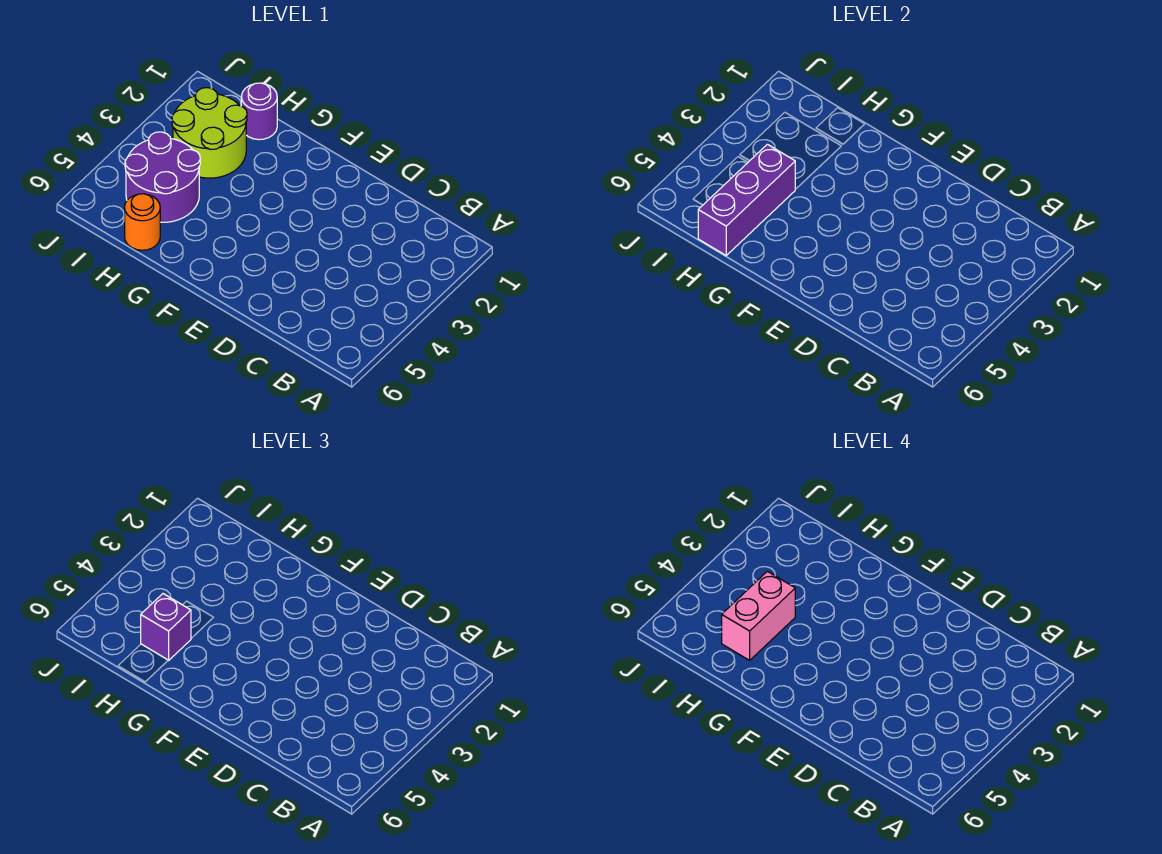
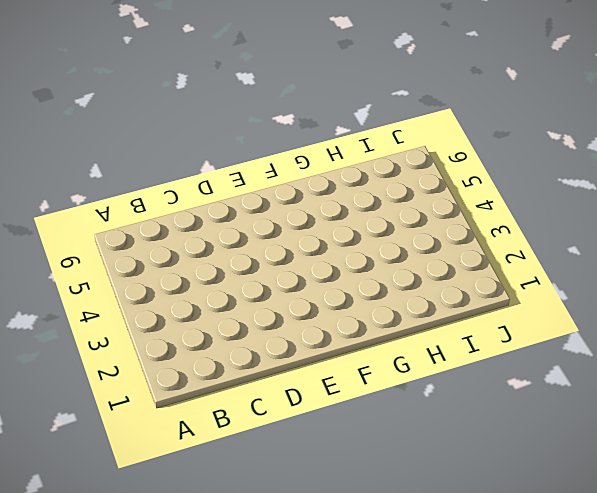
none -> purple 1x1 round brick [241,83,277,140]
none -> lime 2x2 round brick [172,88,247,178]

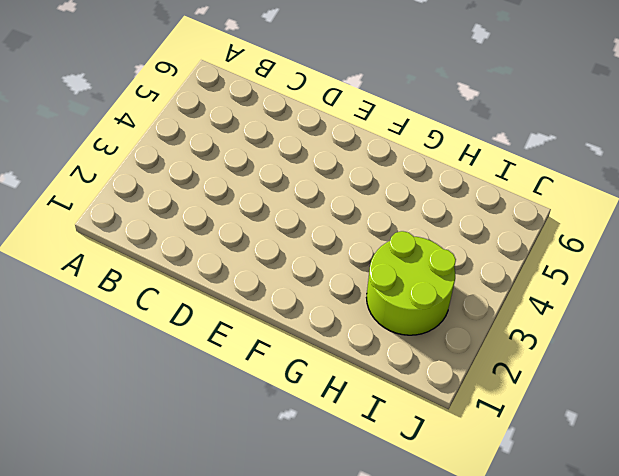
none -> purple 1x1 round brick [241,83,277,140]
none -> purple 2x2 round brick [125,132,200,222]

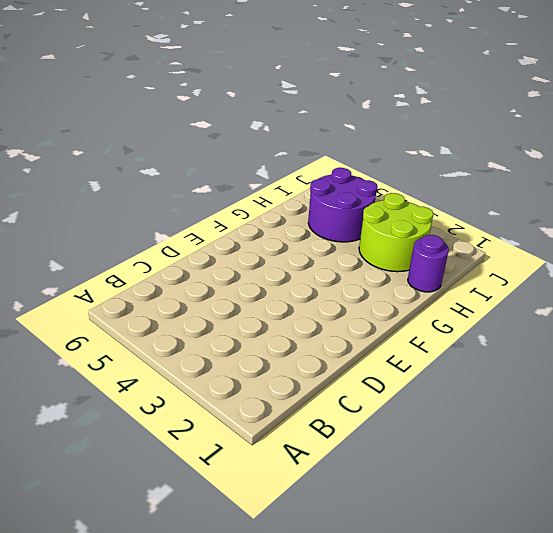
none -> orange 1x1 round brick [125,194,160,250]
none -> purple 1x3 brick [698,144,795,255]

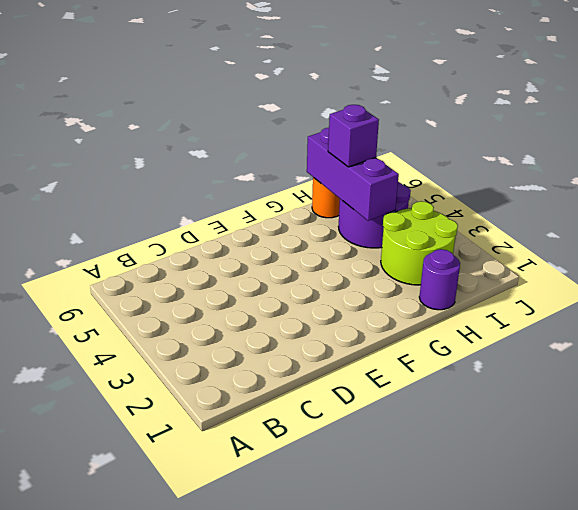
none -> pink 1x2 brick [722,571,795,660]

